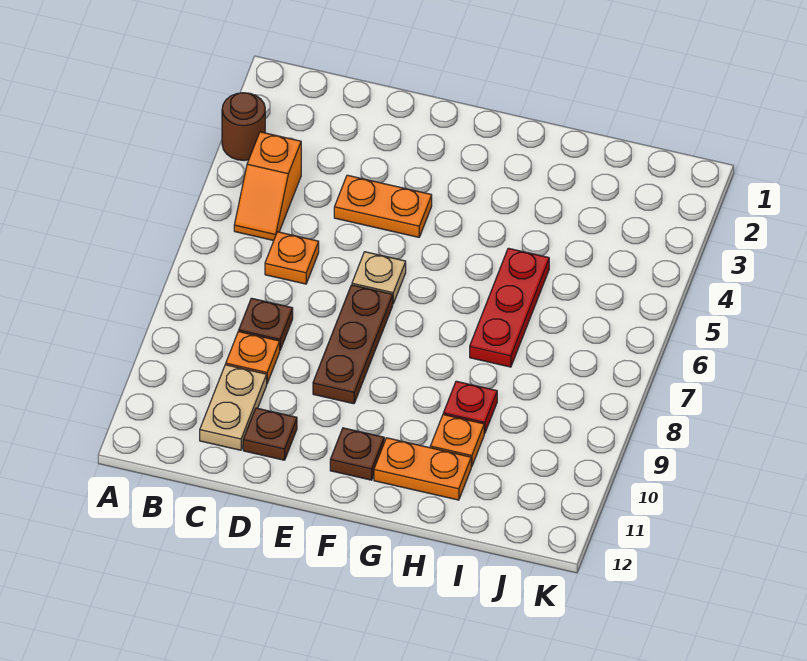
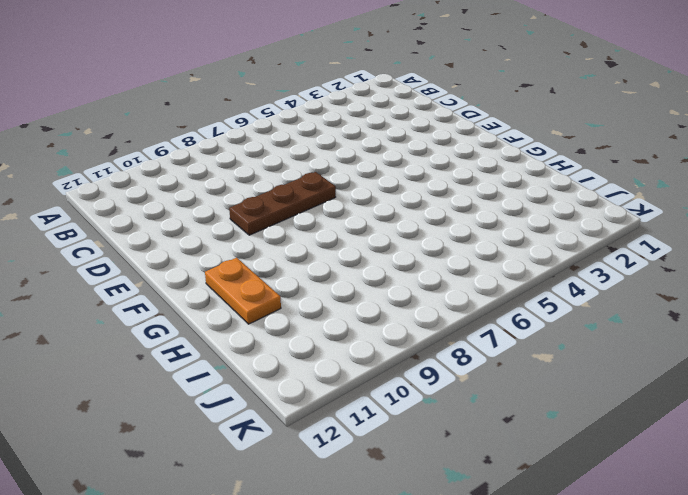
none -> brown 1x1 round brick [222,93,265,161]
none -> orange 1x2 slope [234,132,301,241]
none -> orange 1x1 plate [265,232,319,284]

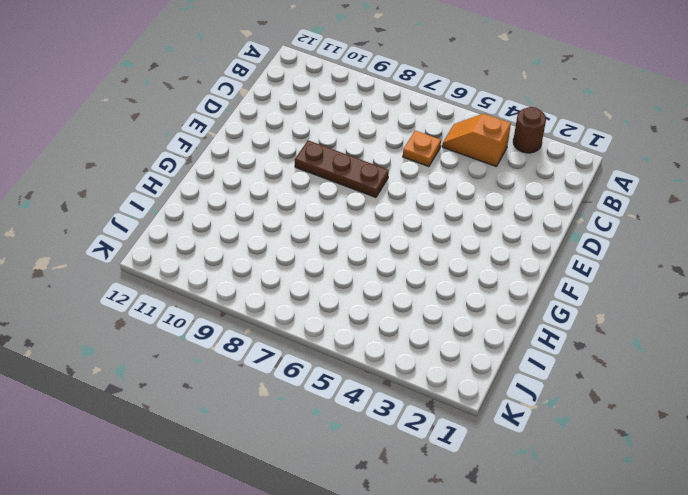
none -> brown 1x1 plate [239,298,293,350]
none -> orange 1x1 plate [226,331,280,383]
none -> tan 1x2 plate [200,365,267,450]

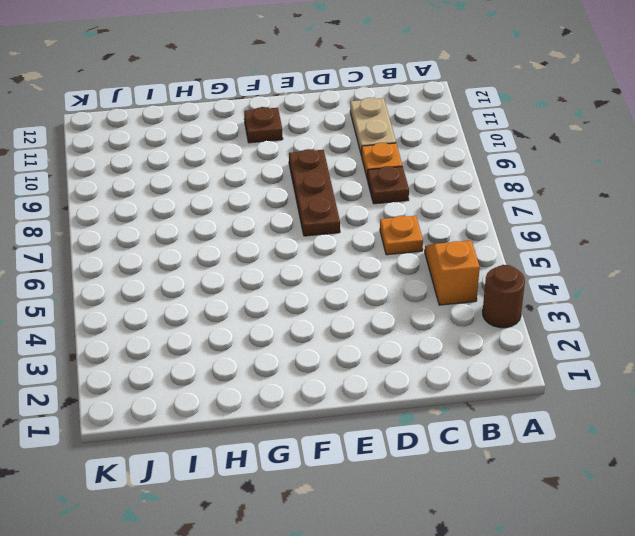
none -> orange 1x2 plate [334,175,432,237]
none -> brown 1x1 plate [243,408,297,460]
none -> tan 1x1 plate [352,252,406,303]

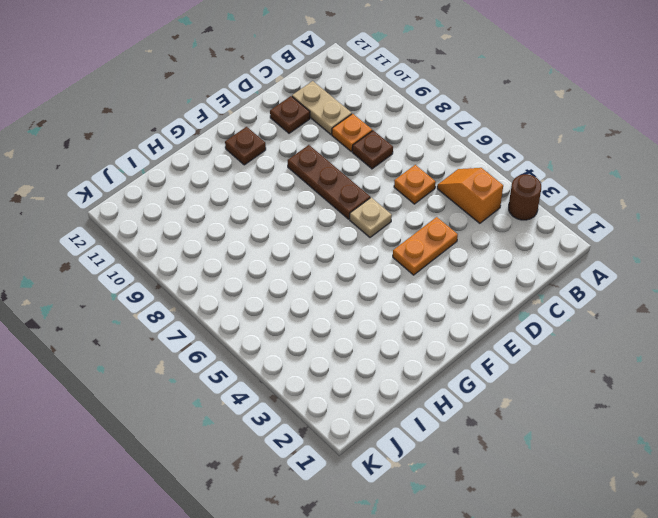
none -> orange 1x2 plate [374,438,471,500]
none -> red 1x3 plate [470,248,549,367]
none -> red 1x1 plate [443,381,497,434]

